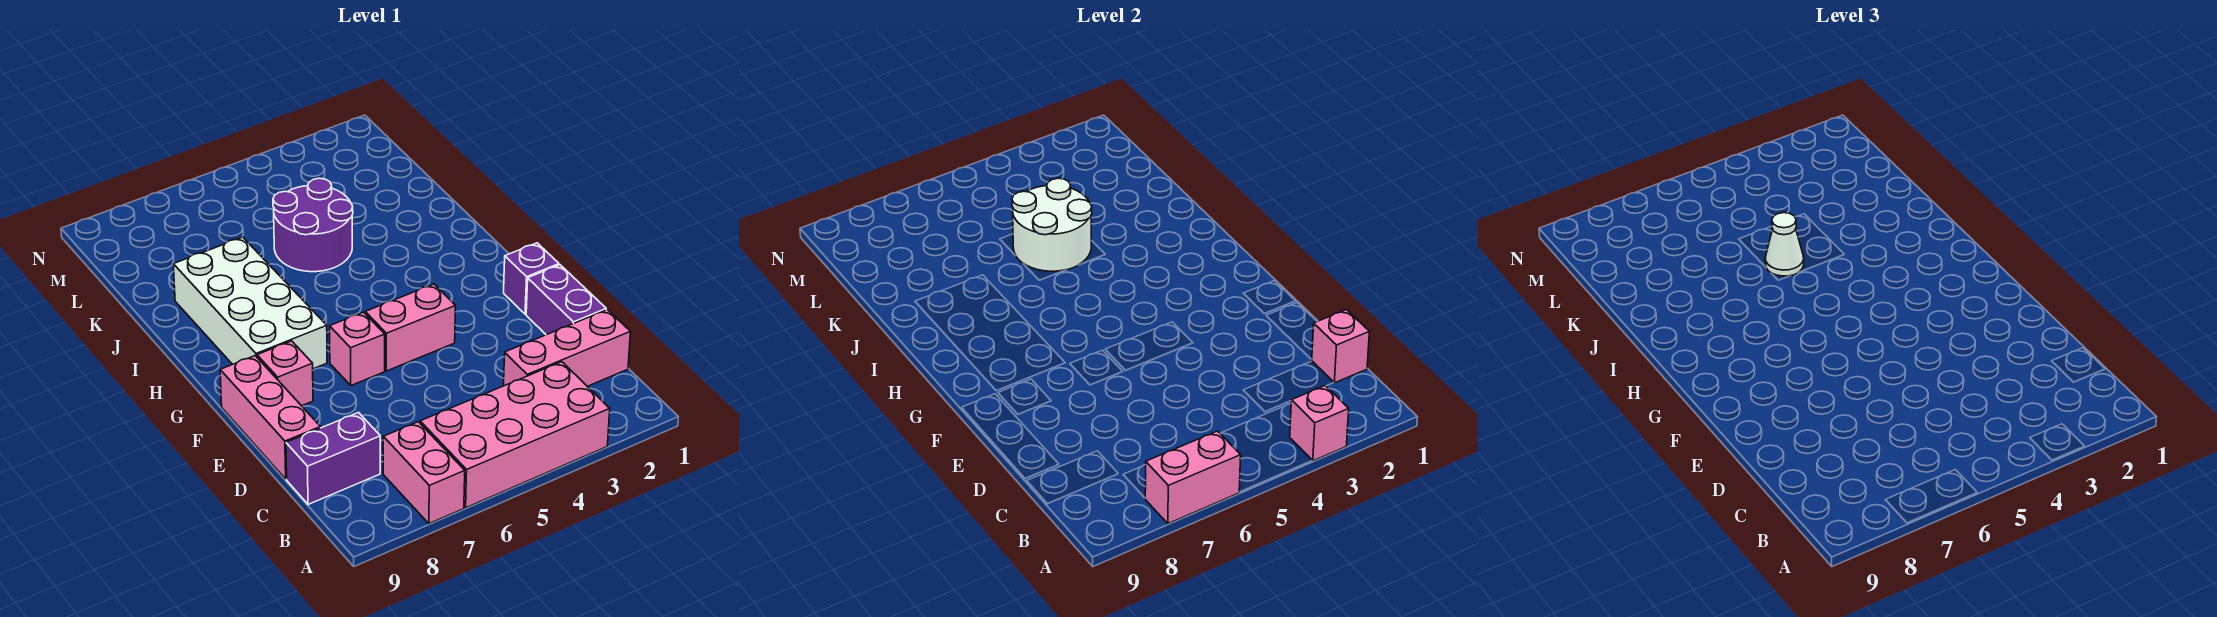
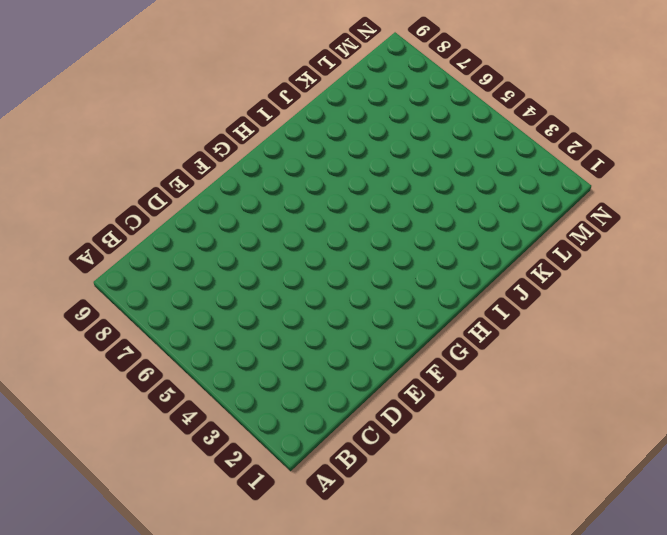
none -> pink 2x4 brick [420,362,610,508]
none -> pink 1x2 brick [383,422,465,524]
none -> pink 1x3 brick [504,310,630,386]

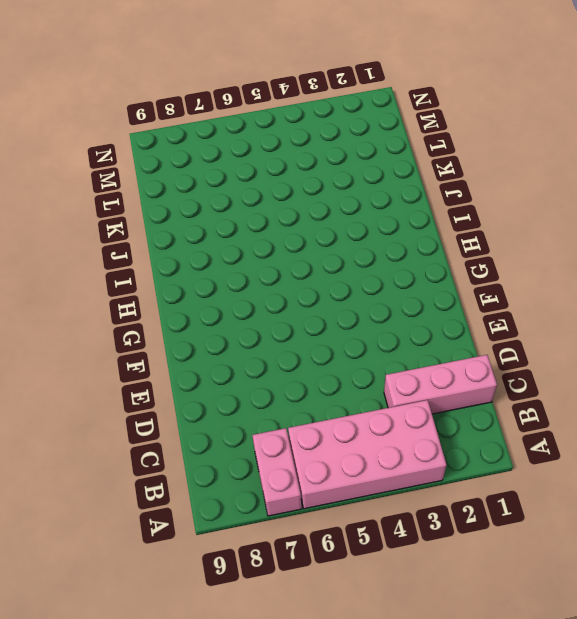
none -> purple 1x2 brick [286,413,380,504]
none -> purple 1x2 brick [526,265,606,335]
none -> pink 1x3 brick [220,356,320,479]

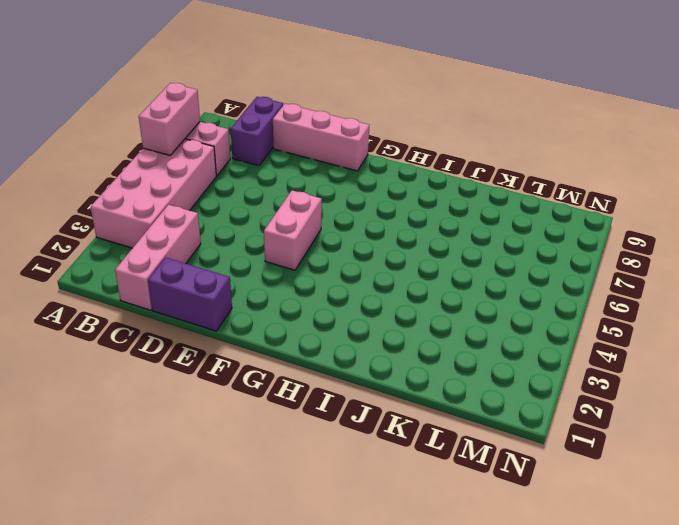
none -> purple 1x1 brick [504,243,559,314]
none -> pink 1x1 brick [330,312,385,385]
none -> pink 1x1 brick [257,341,313,406]

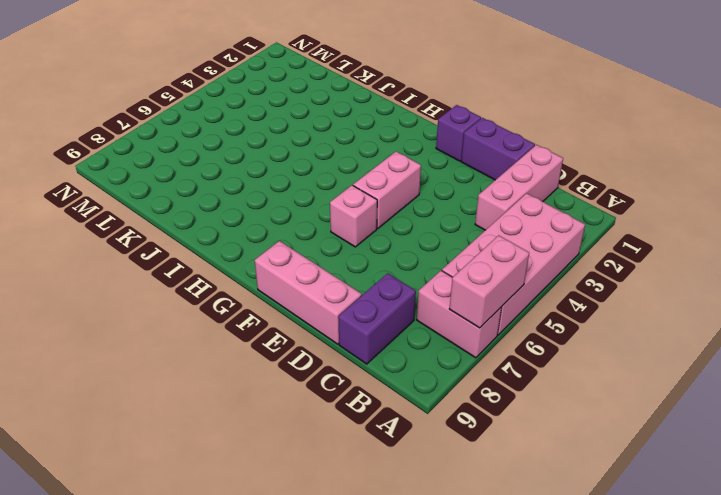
none -> pink 1x1 brick [257,341,313,406]
none -> white 2x4 brick [173,237,327,369]
none -> purple 2x2 round brick [273,178,353,272]

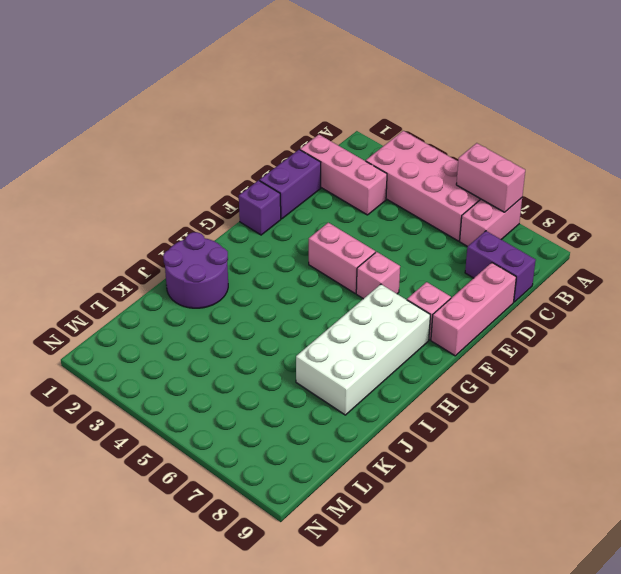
purple 2x2 round brick [163,232,228,308] -> purple 2x2 round brick moved to [273,178,353,272]
none -> pink 1x1 brick [1290,386,1349,461]
none -> pink 1x1 brick [1312,310,1369,383]
none -> white 2x2 round brick [1012,178,1092,271]

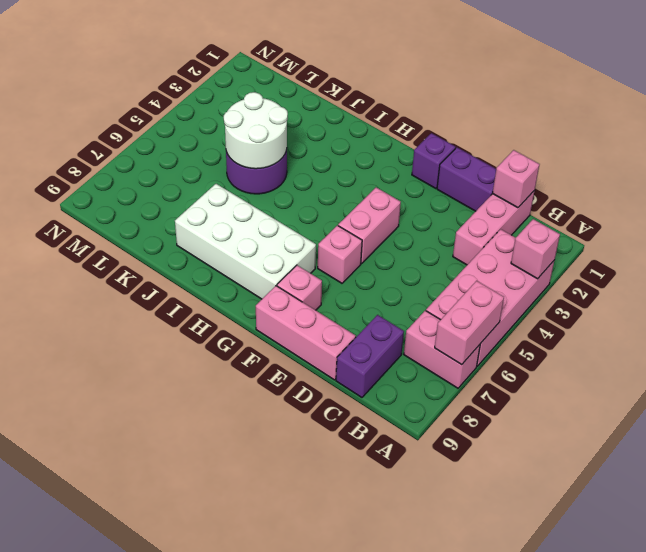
none -> white 1x1 cone [1765,213,1804,276]

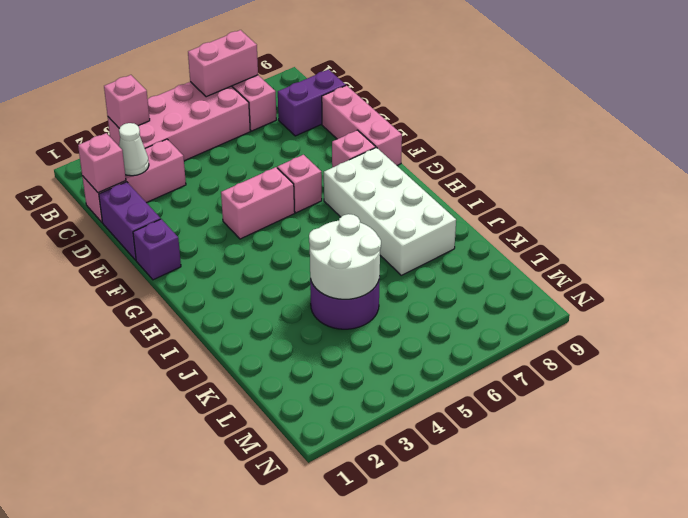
white 1x1 cone [119,123,149,176] -> white 1x1 cone moved to [1765,213,1804,276]

